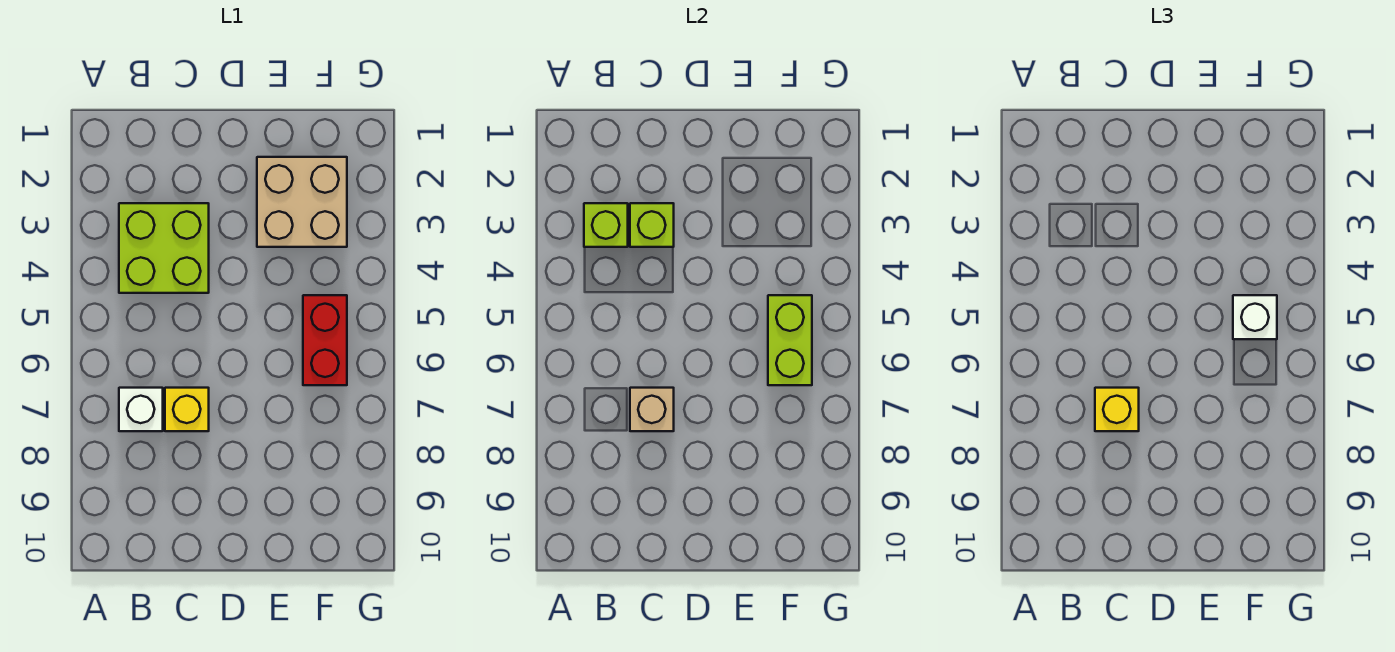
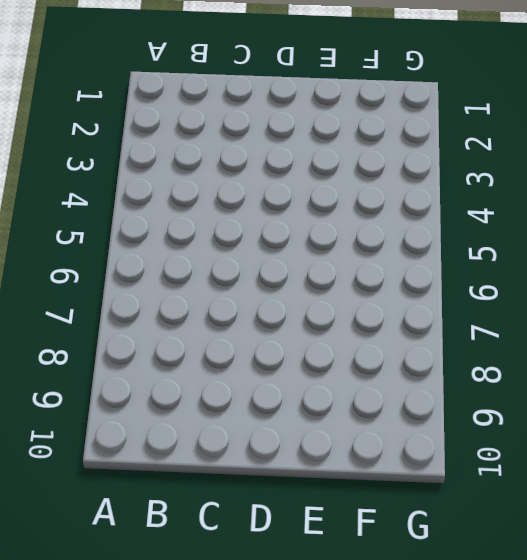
none -> lime 2x2 brick [119,203,209,293]
none -> white 1x1 brick [119,388,163,431]

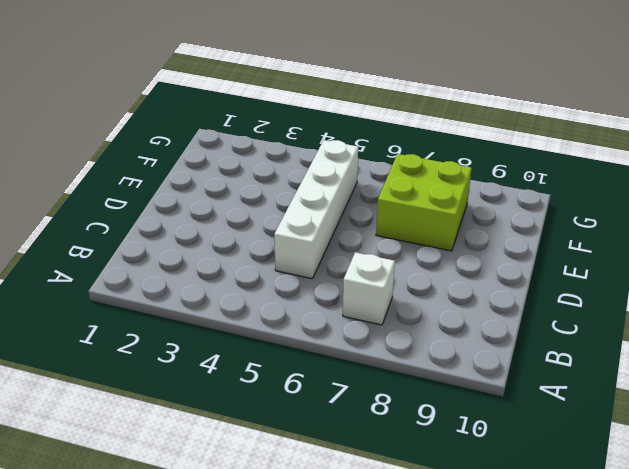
white 1x4 brick [274,140,358,279] -> red 1x2 brick [303,295,347,385]
lime 2x2 brick [376,154,472,251] -> lime 2x2 brick moved to [119,203,209,293]
none -> yellow 1x1 brick [165,388,209,431]
none -> tan 2x2 brick [257,157,347,247]

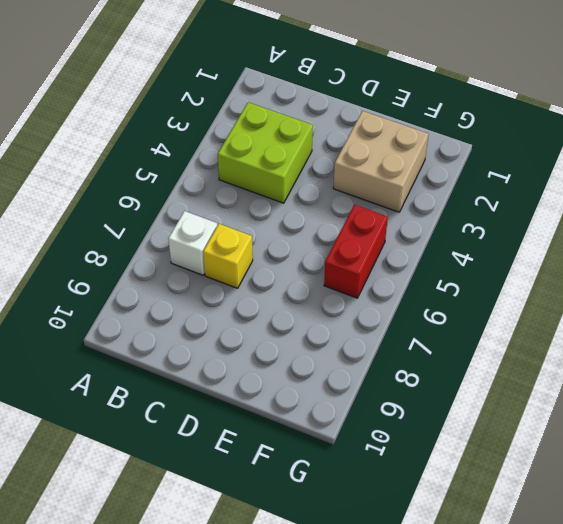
none -> lime 1x1 brick [584,203,628,247]
none -> lime 1x1 brick [630,203,674,247]

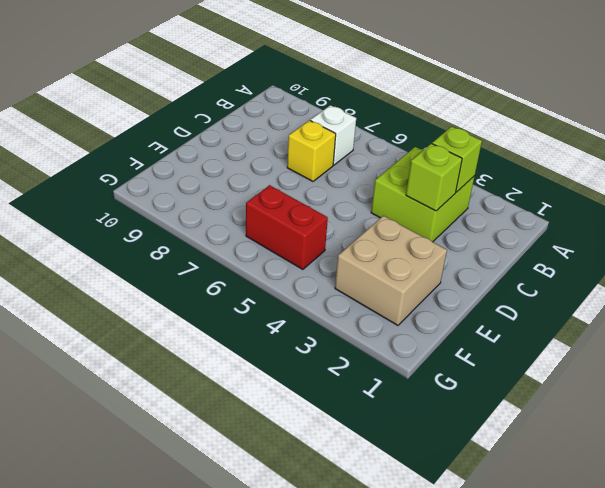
none -> tan 1x1 brick [630,388,674,431]
none -> lime 1x2 brick [768,295,812,385]

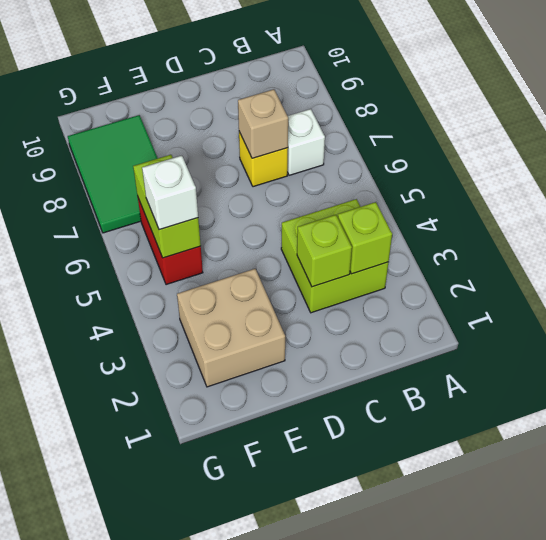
green 2x3 tile [68,115,158,233] -> none
none -> yellow 1x1 brick [1095,388,1139,431]

